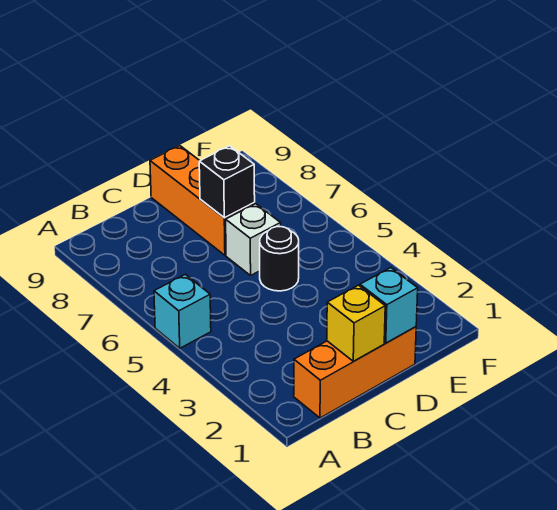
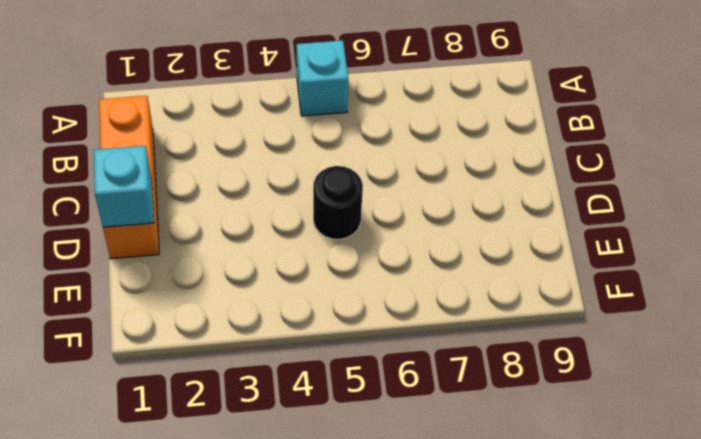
none -> white 1x1 brick [226,204,281,275]
none -> orange 1x3 brick [150,146,255,255]

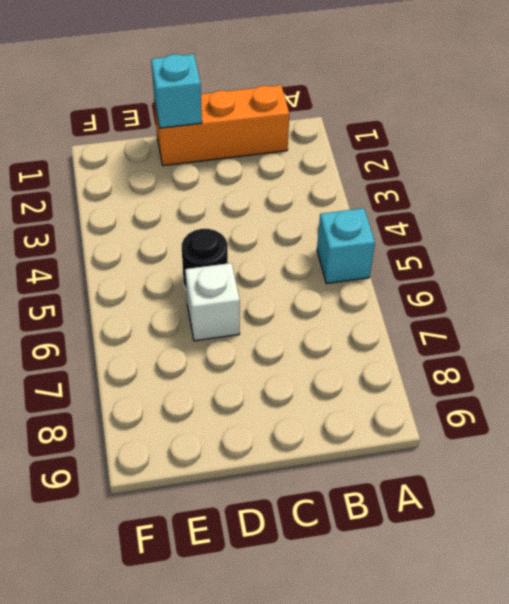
none -> orange 1x3 brick [150,146,255,255]
none -> yellow 1x1 brick [327,285,385,361]

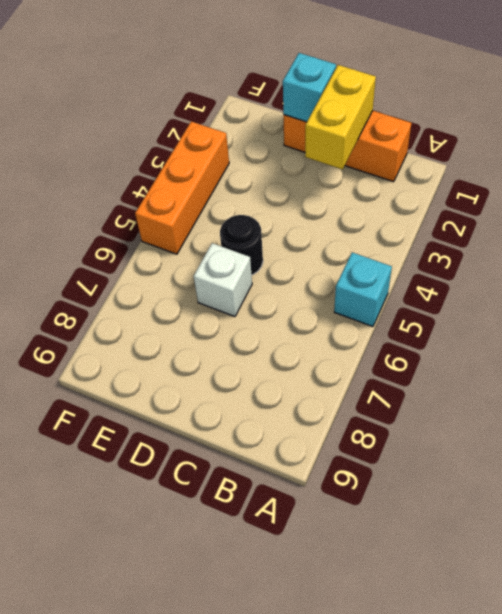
yellow 1x2 brick [305,65,376,169] -> yellow 1x1 brick [327,285,385,361]
orange 1x3 brick [135,121,229,254] -> orange 1x3 brick moved to [150,146,255,255]
none -> black 1x1 brick [199,146,255,218]

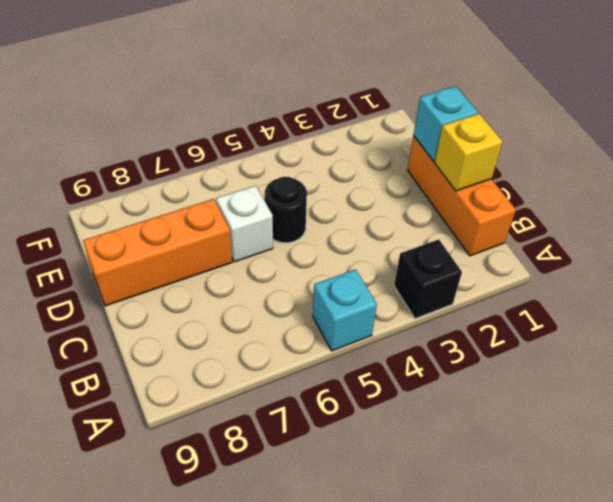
black 1x1 brick [394,239,462,319] -> black 1x1 brick moved to [199,146,255,218]

